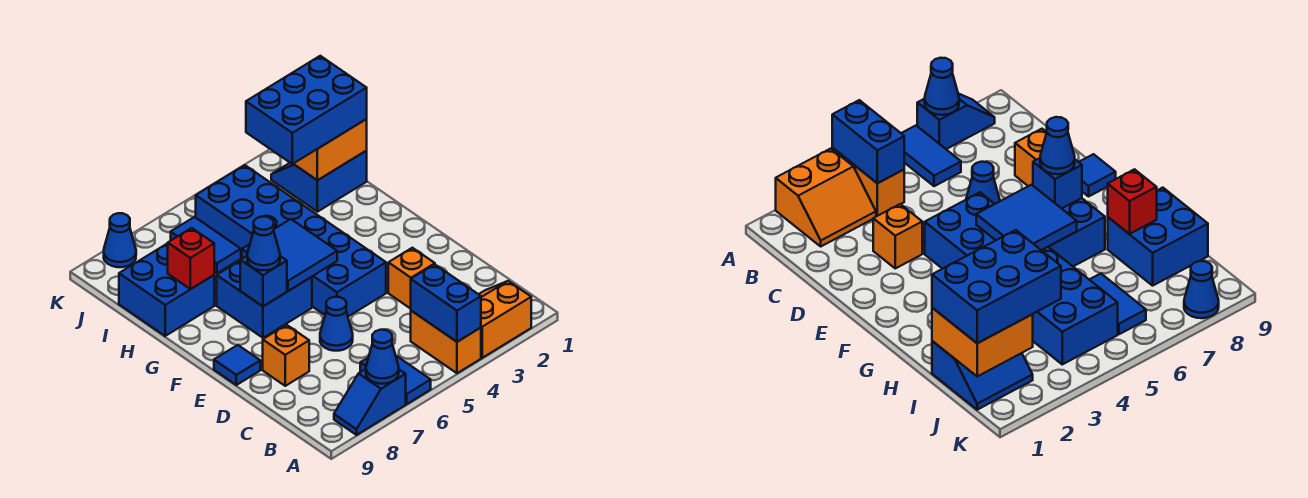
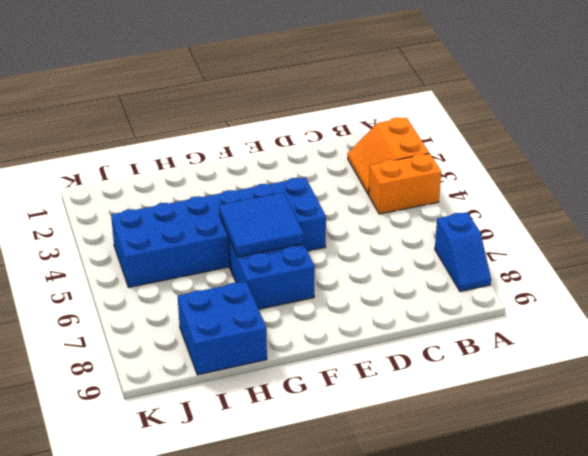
none -> blue 1x2 tile [360,356,431,404]
none -> orange 1x1 brick [388,248,435,309]
none -> blue 1x1 cone [320,297,353,351]

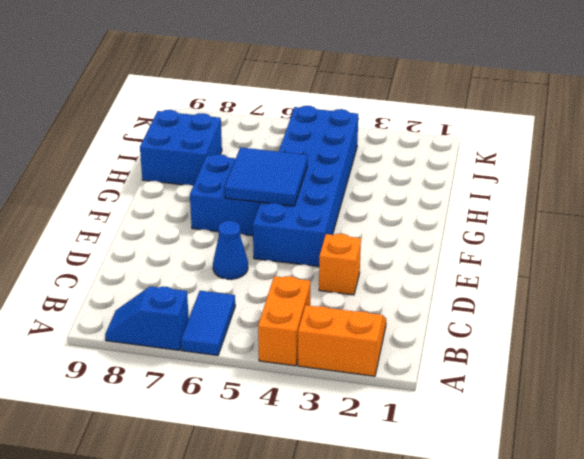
none -> orange 1x1 brick [263,325,309,386]
none -> blue 1x1 tile [214,345,260,385]
none -> blue 2x2 slope [271,151,367,212]

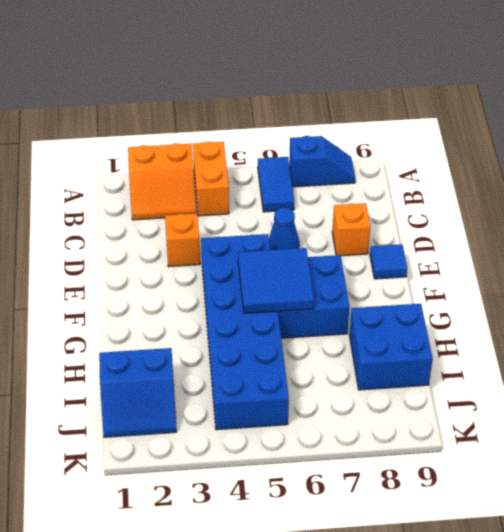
none -> blue 1x2 tile [171,217,241,273]
none -> blue 1x1 cone [104,213,136,267]
none -> blue 1x2 brick [411,264,481,342]

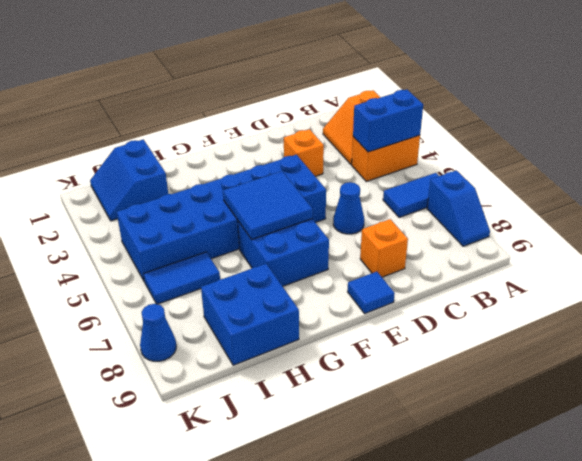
none -> blue 1x1 cone [366,330,399,384]
none -> blue 1x1 brick [240,256,287,306]
none -> red 1x1 brick [168,228,214,289]

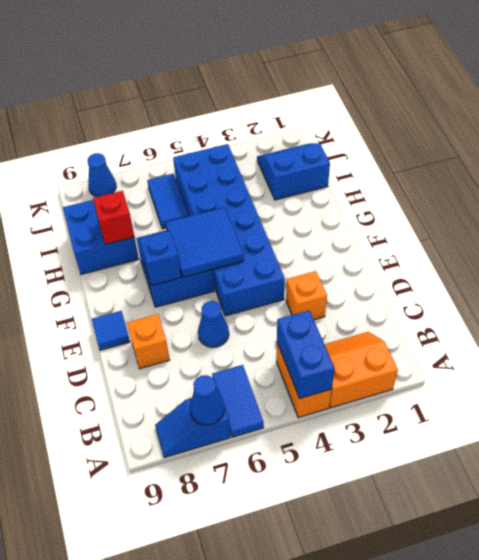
none -> orange 2x2 brick [294,119,367,180]
none -> blue 1x1 cone [247,217,280,270]
none -> blue 2x3 brick [246,56,367,164]

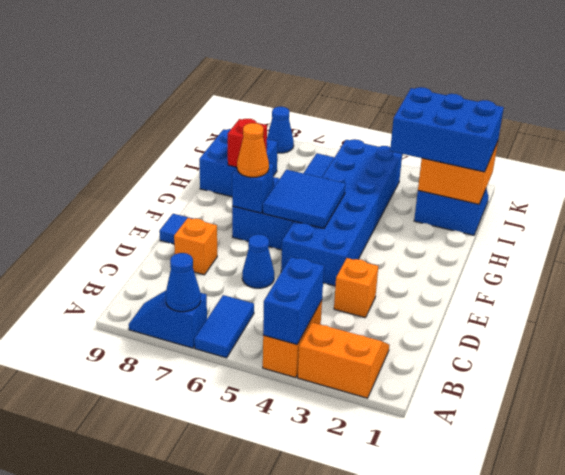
orange 1x1 cone [237,123,269,177] -> blue 1x1 cone [247,217,280,270]

